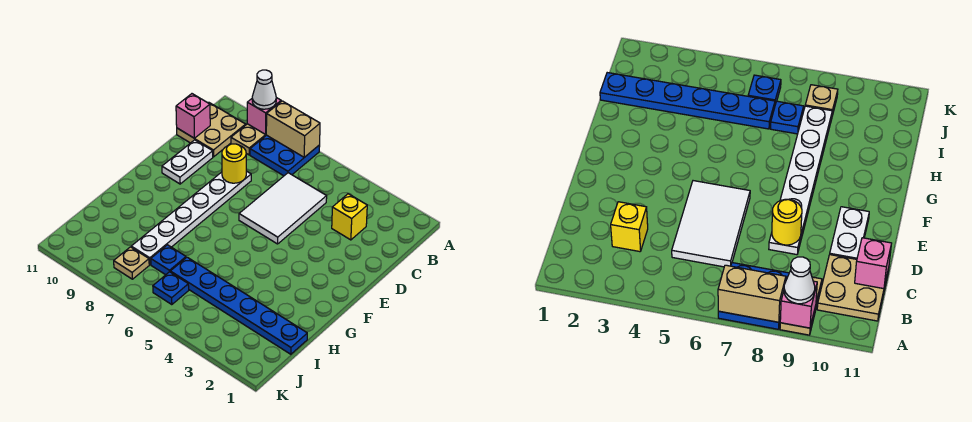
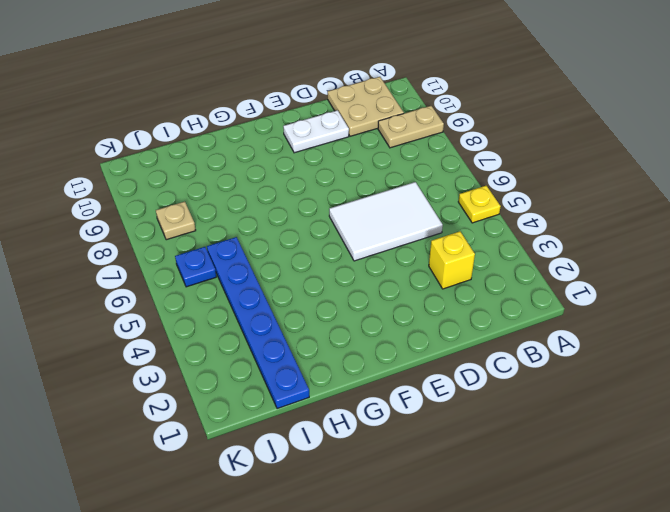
yellow 1x1 plate [458,186,501,223] -> none
none -> blue 2x2 plate [250,135,320,176]
none -> white 1x6 plate [131,171,251,265]
none -> blue 1x1 plate [151,245,186,275]

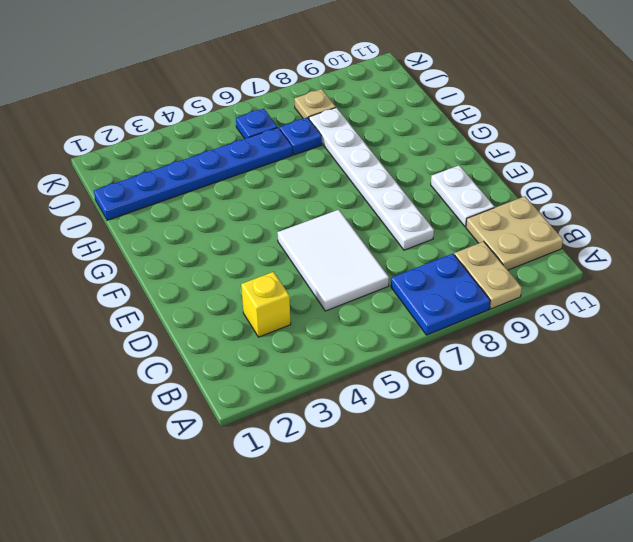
none -> tan 1x2 brick [266,101,320,157]
none -> pink 1x1 brick [247,98,281,135]
none -> pink 1x1 brick [176,94,210,138]

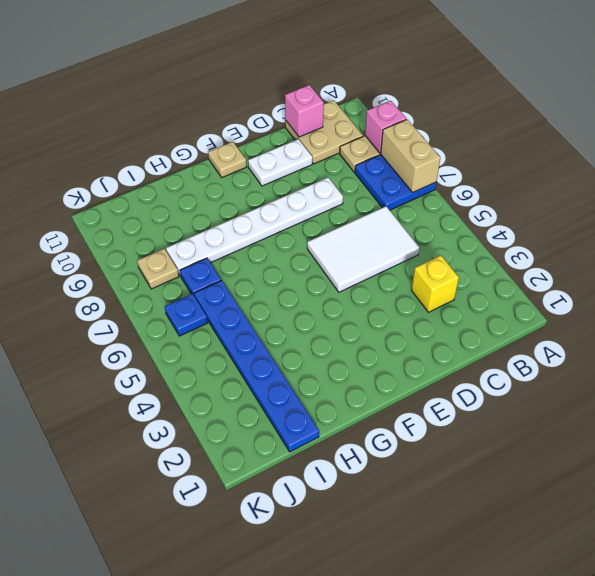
tan 1x1 plate [208,142,247,177] -> none
none -> yellow 1x1 round brick [222,144,246,183]
none -> white 1x1 cone [252,70,276,109]

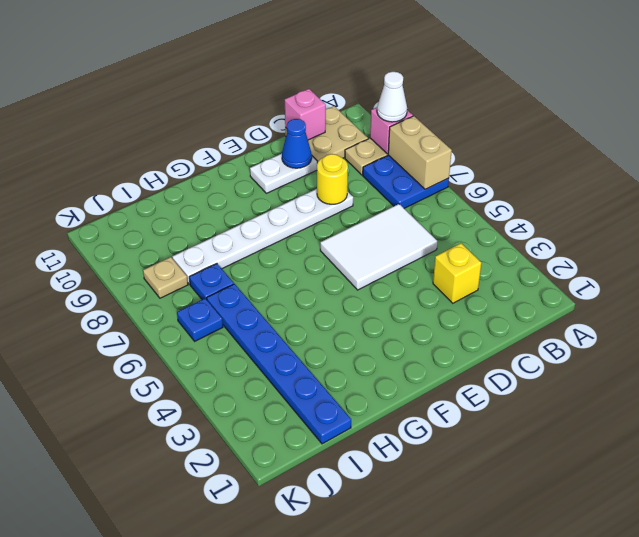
blue 1x1 cone [282,119,312,168] -> none

